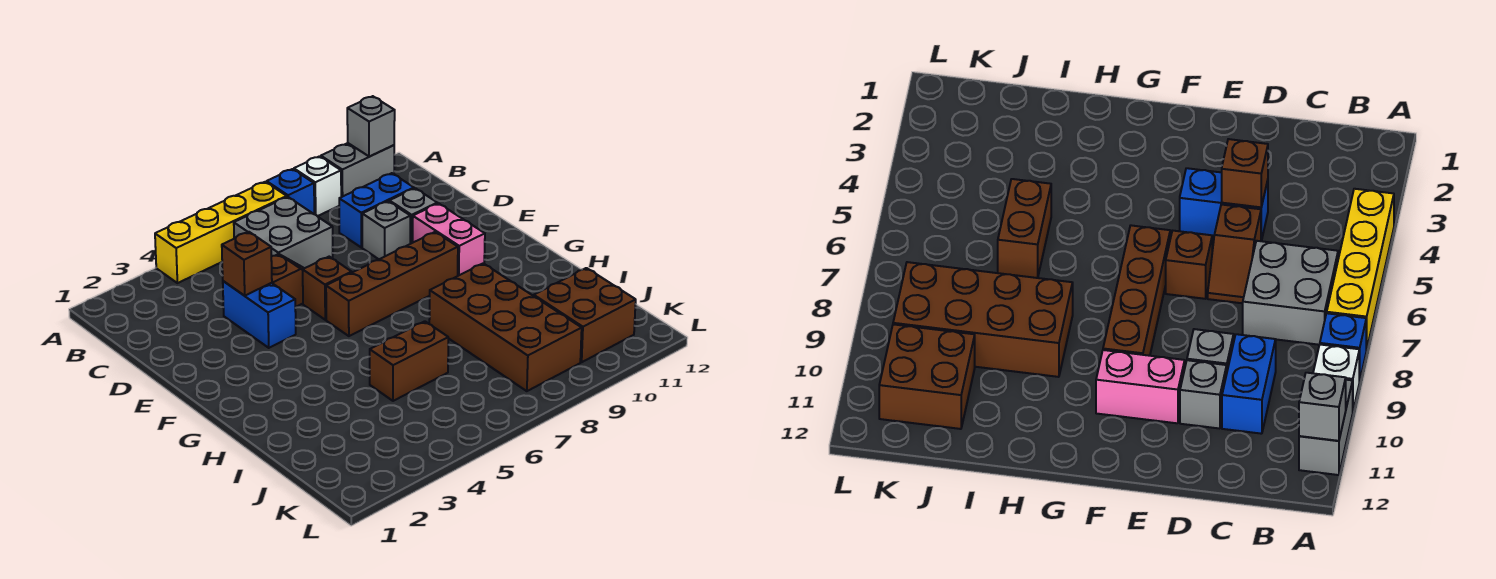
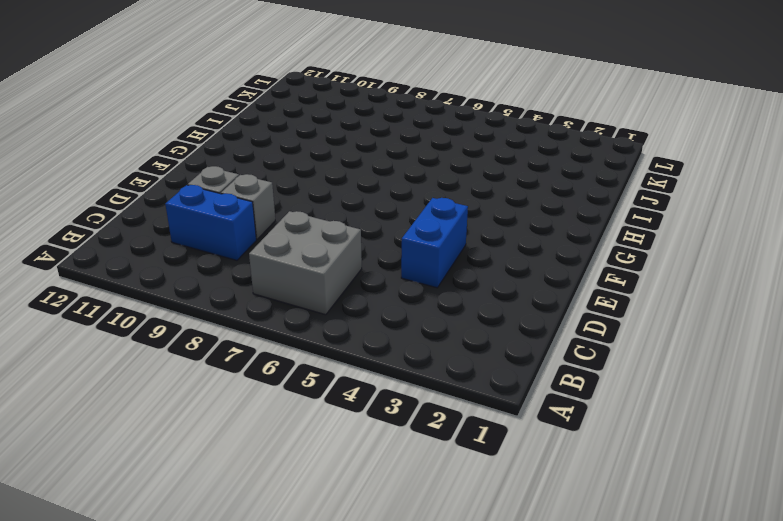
none -> yellow 1x4 brick [155,182,287,283]
none -> blue 1x1 brick [267,169,314,214]
none -> white 1x1 brick [294,156,341,216]

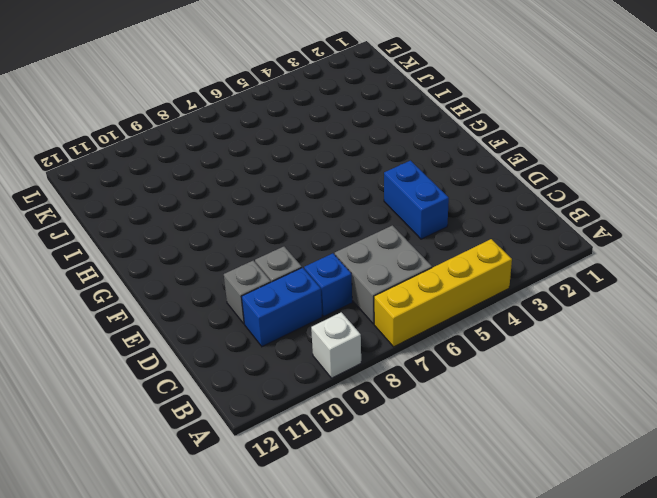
blue 1x1 brick [304,253,352,316] -> blue 1x1 brick moved to [267,169,314,214]
none -> grey 1x2 brick [321,143,394,197]
none -> brown 1x2 slope [271,254,304,307]
none -> brown 1x1 brick [303,257,352,320]

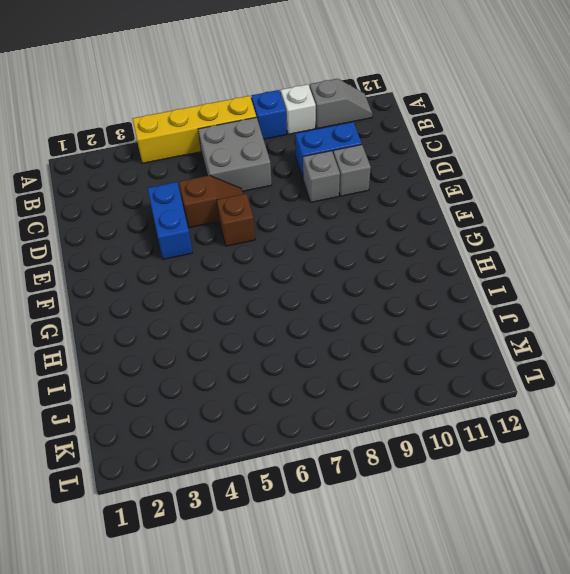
grey 1x2 slope [310,79,372,129] -> grey 1x2 brick [321,143,394,197]
none -> pink 1x2 brick [413,203,485,276]
none -> brown 1x4 brick [326,232,458,336]
none -> brown 2x4 brick [429,263,582,391]

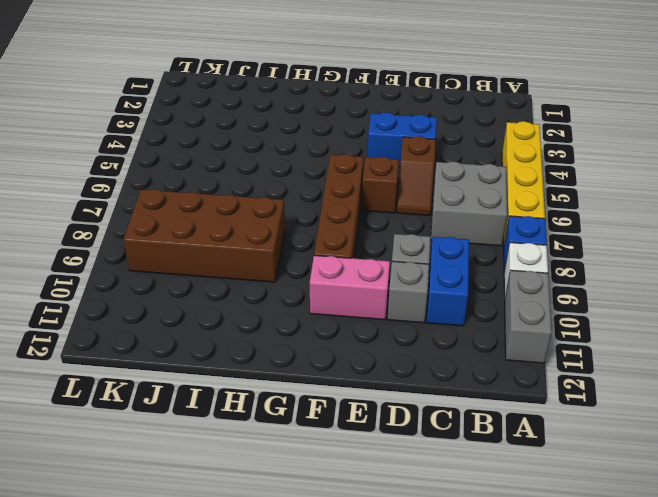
none -> brown 1x2 brick [370,321,448,401]
none -> brown 2x2 brick [534,268,636,362]
none -> grey 1x1 brick [347,96,395,157]

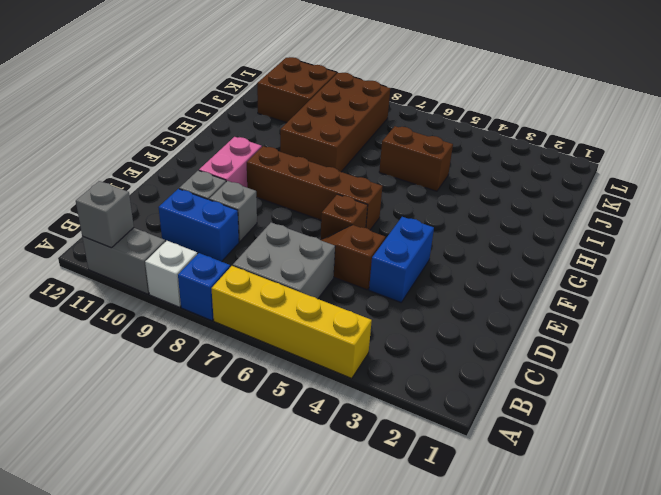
none -> brown 1x1 brick [222,232,272,296]

